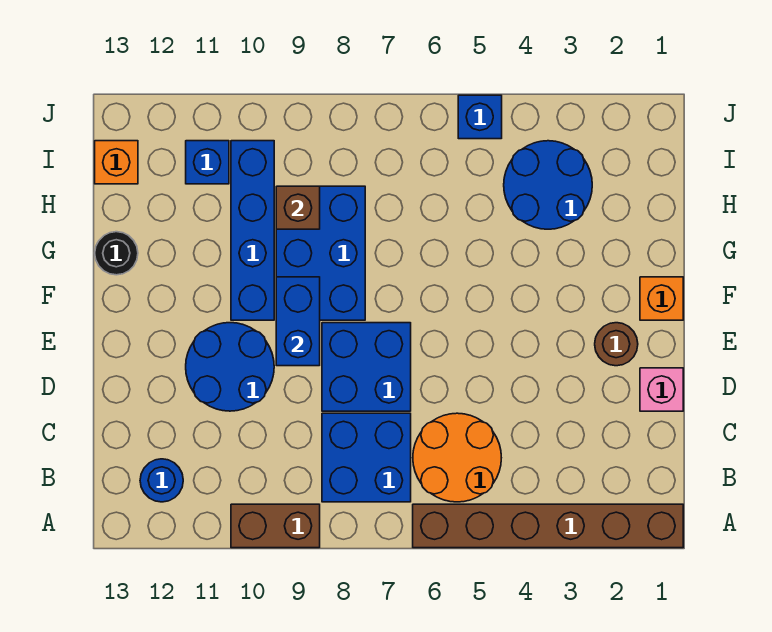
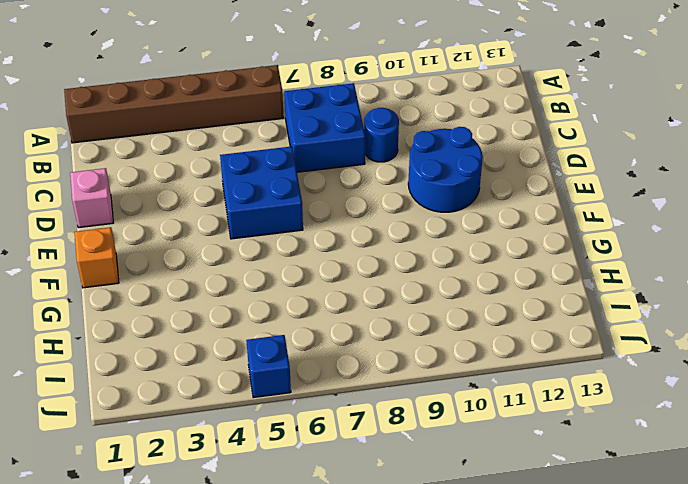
blue 1x1 round brick [364,108,399,162] -> blue 1x1 round brick moved to [140,459,183,502]
blue 2x2 brick [220,146,303,239] -> blue 2x2 brick moved to [322,323,411,411]
none -> brown 1x2 brick [231,504,320,548]
none -> orange 2x2 round brick [413,413,501,502]
none -> brown 1x1 round brick [595,323,638,366]

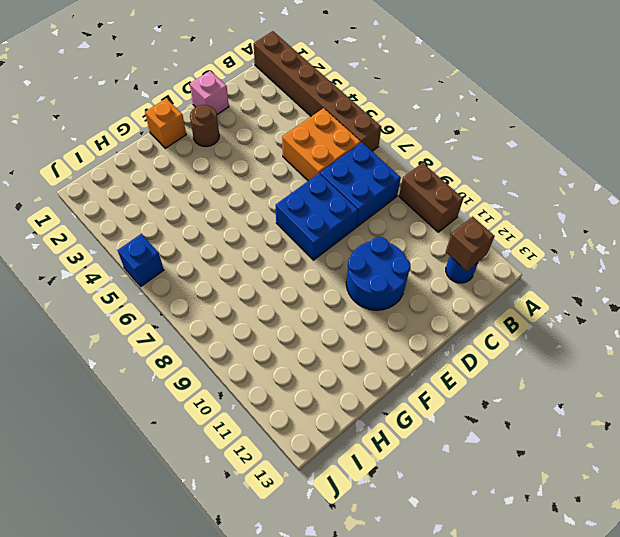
orange 2x2 brick [282,108,361,181] -> orange 2x2 round brick [413,413,501,502]
brown 1x1 brick [446,217,494,271] -> brown 1x1 brick moved to [276,186,320,229]
none -> blue 2x3 brick [276,186,365,320]
none -> blue 1x4 brick [231,141,274,320]
none -> black 1x1 round brick [95,232,138,275]

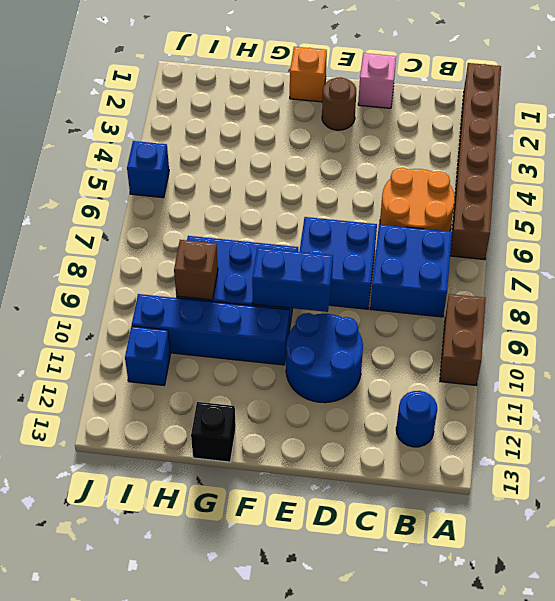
black 1x1 brick [191,402,236,462] -> black 1x1 round brick [95,232,138,275]
none -> blue 2x2 round brick [504,141,592,229]
none -> orange 1x1 brick [95,141,138,184]

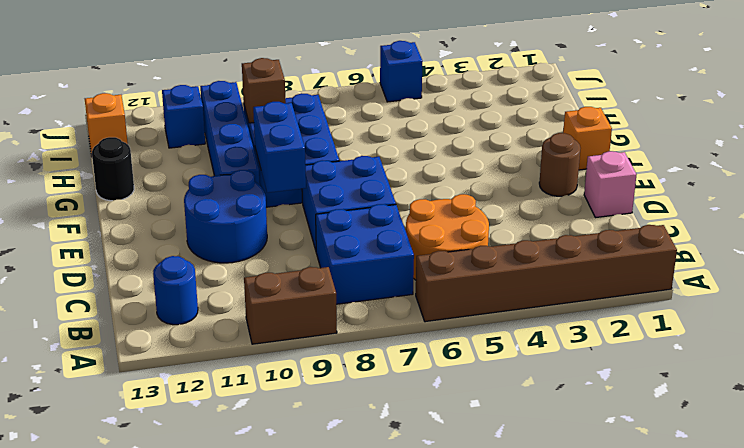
none -> blue 2x2 round brick [504,141,592,229]

